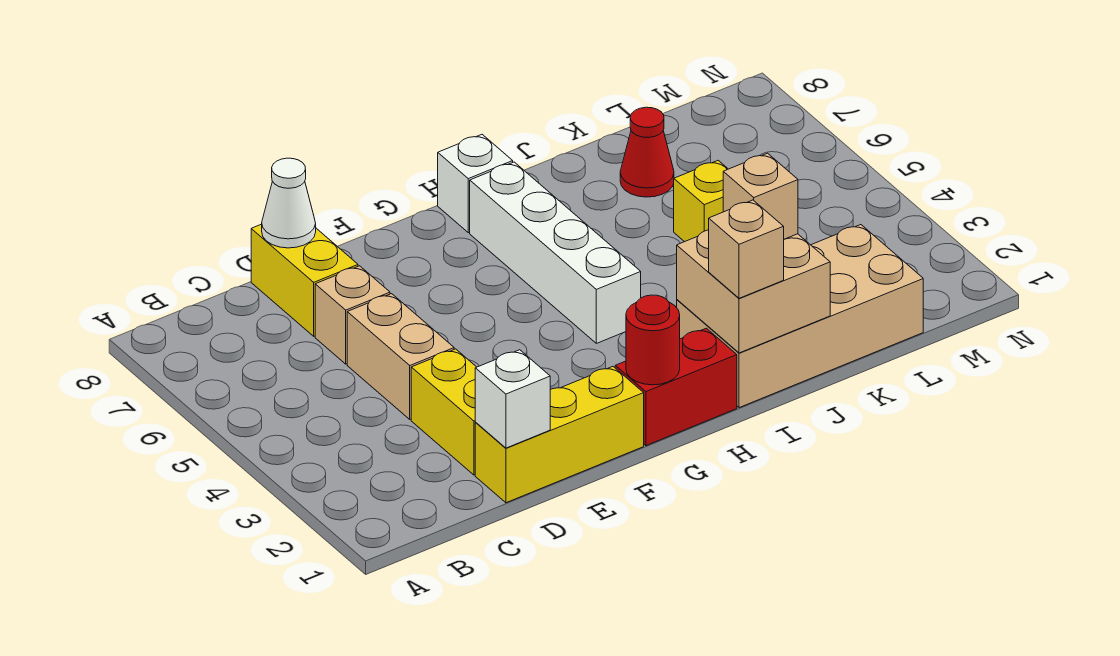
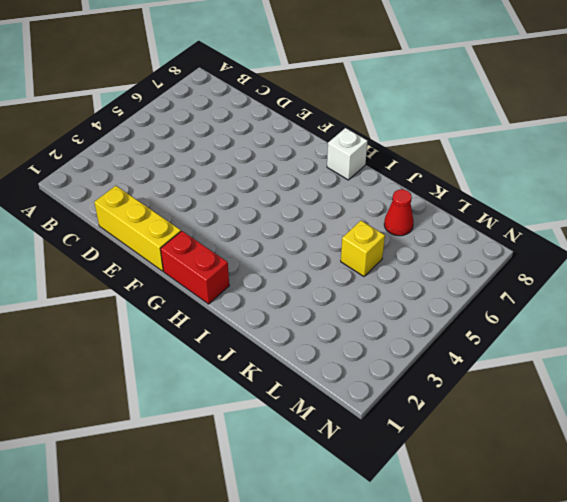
none -> yellow 1x2 brick [411,349,476,475]
none -> tan 1x2 brick [347,294,454,419]
none -> tan 1x1 brick [315,266,390,364]

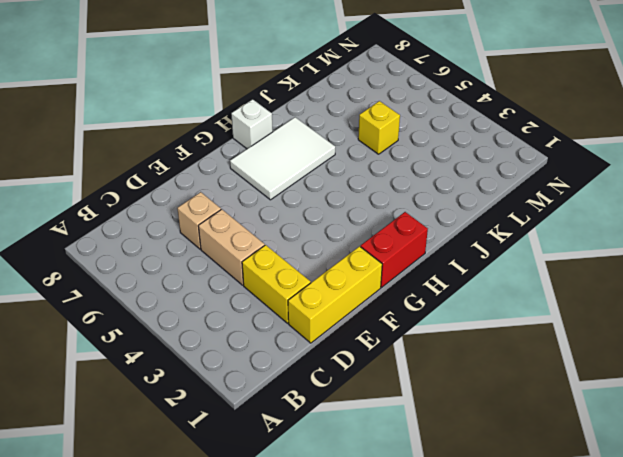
white 2x3 tile [230,117,335,200] -> white 1x4 brick [470,162,641,343]
none -> yellow 1x2 brick [251,224,358,336]
none -> tan 2x4 brick [677,225,923,408]
none -> red 1x1 cone [620,107,674,197]

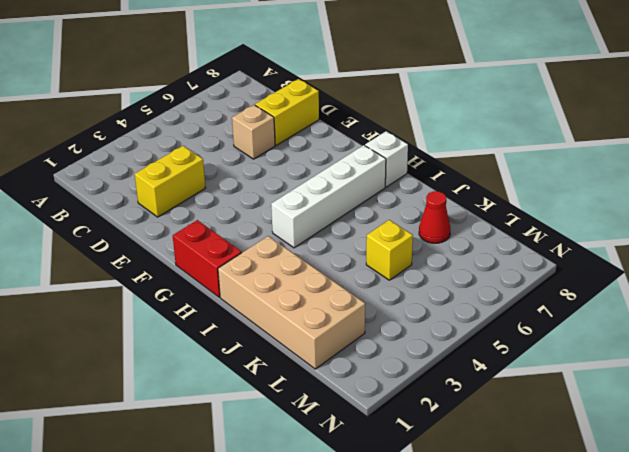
none -> yellow 1x3 brick [475,367,644,503]
none -> tan 1x2 brick [347,294,454,419]
none -> white 1x1 brick [475,350,550,448]

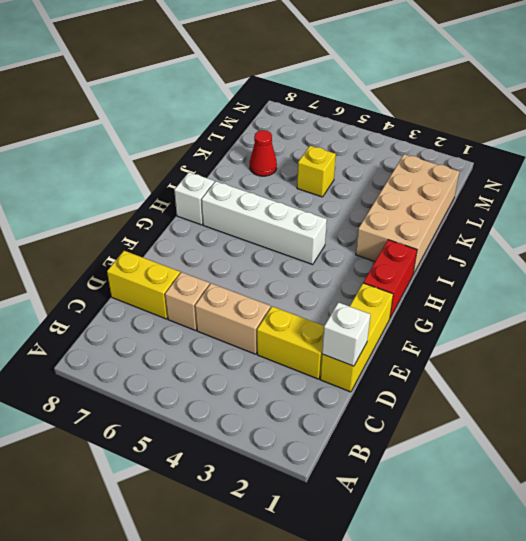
none -> white 1x1 cone [262,158,316,248]
none -> red 1x1 round brick [626,295,680,385]
none -> tan 2x2 brick [677,230,830,353]

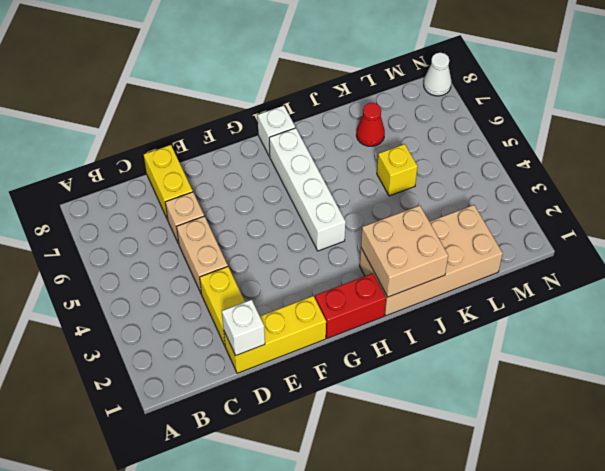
white 1x1 cone [424,53,451,96] -> white 1x1 cone moved to [262,158,316,248]
none -> red 1x1 round brick [626,295,680,385]
none -> tan 1x1 brick [709,200,784,298]
none -> tan 1x1 brick [723,153,798,239]

